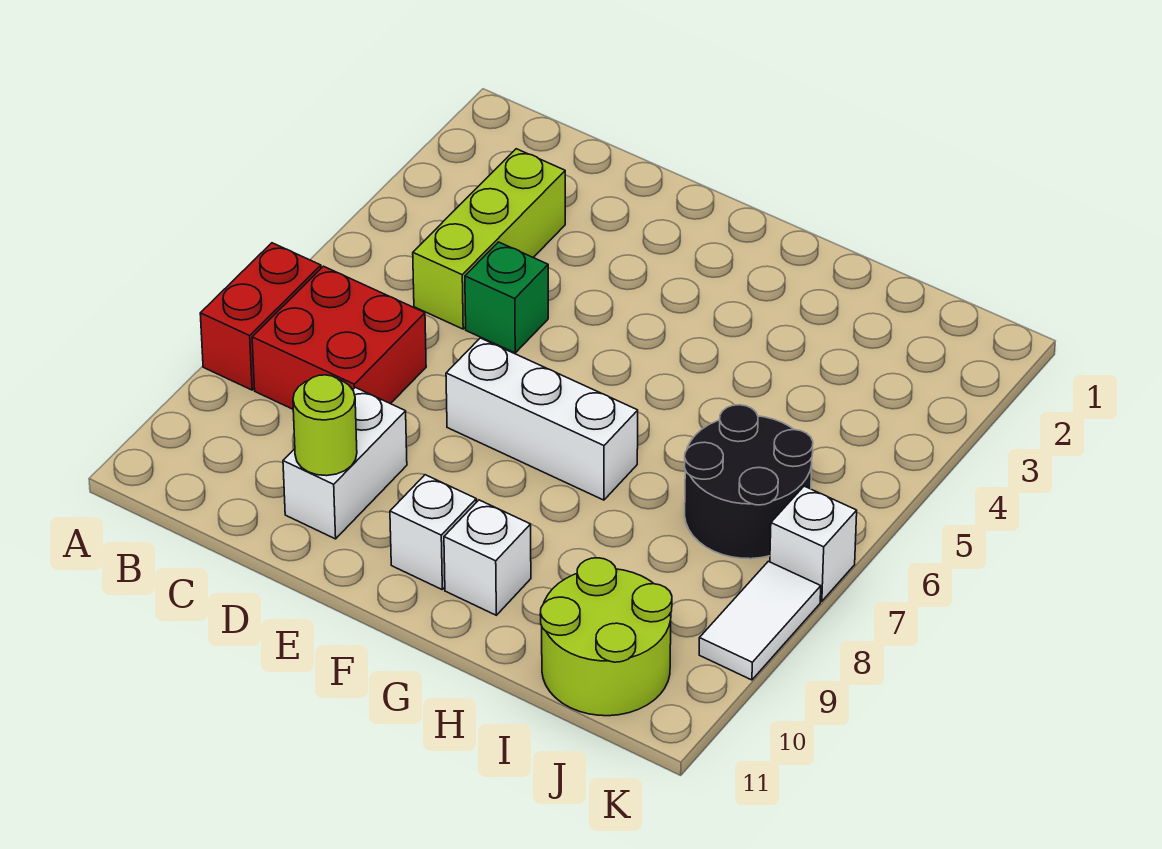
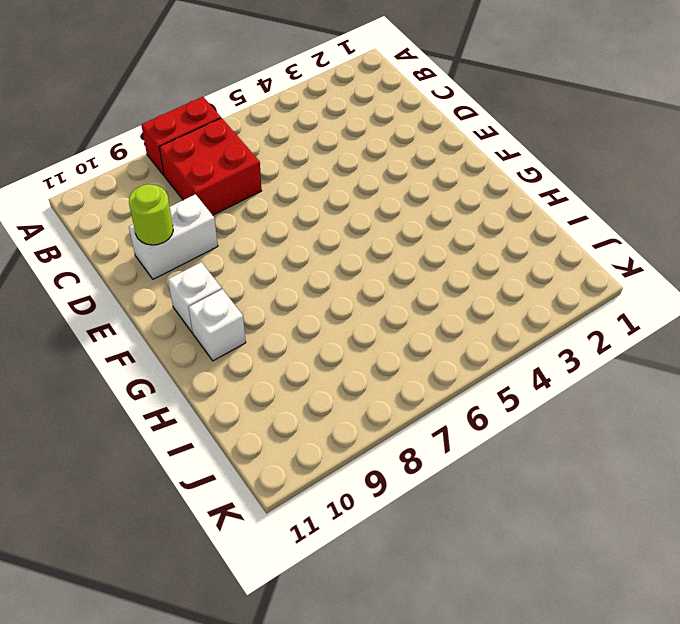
none -> lime 1x3 brick [413,149,565,329]
none -> green 1x1 brick [465,242,548,353]
none -> white 1x3 brick [446,338,638,500]

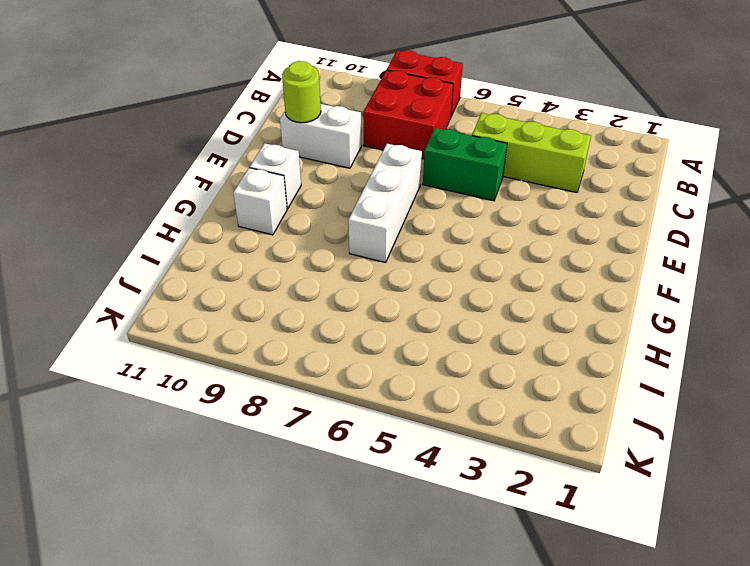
green 1x2 brick [423,128,507,201] -> green 1x1 brick [465,242,548,353]
none -> black 2x2 round brick [684,405,813,559]
none -> lime 2x2 round brick [540,558,672,716]
none -> white 1x1 brick [770,486,857,601]

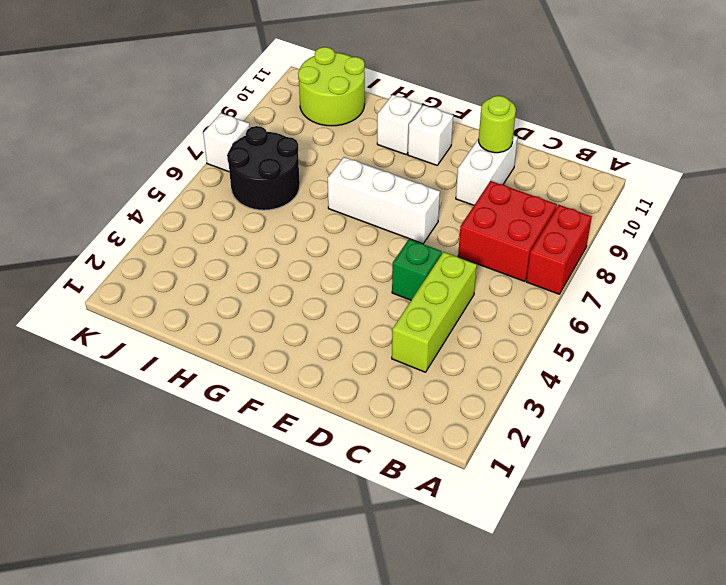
none -> white 1x2 tile [699,561,821,680]

